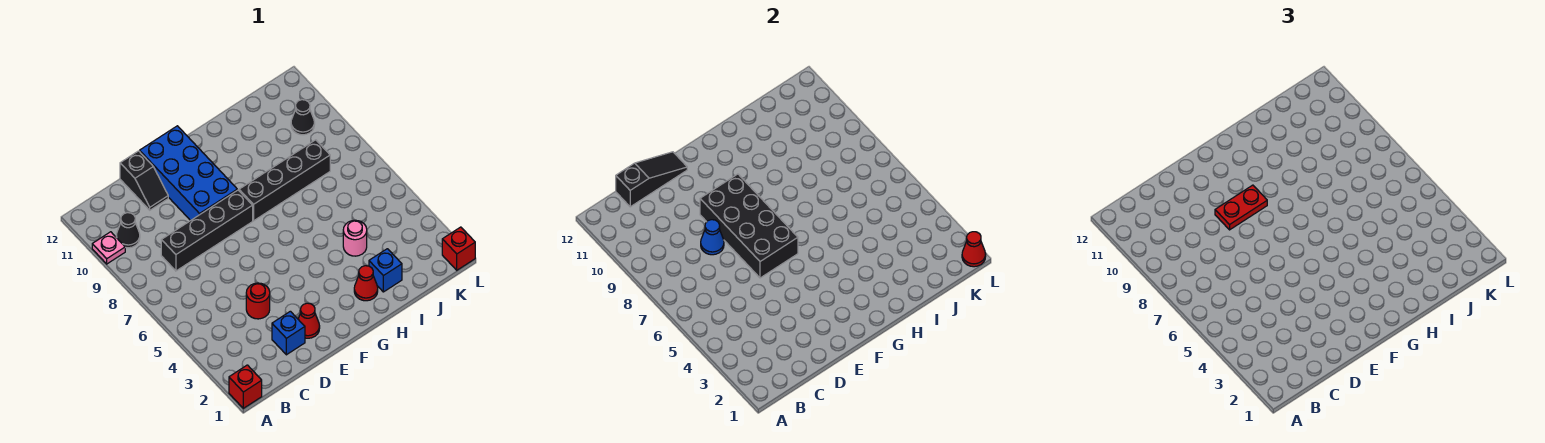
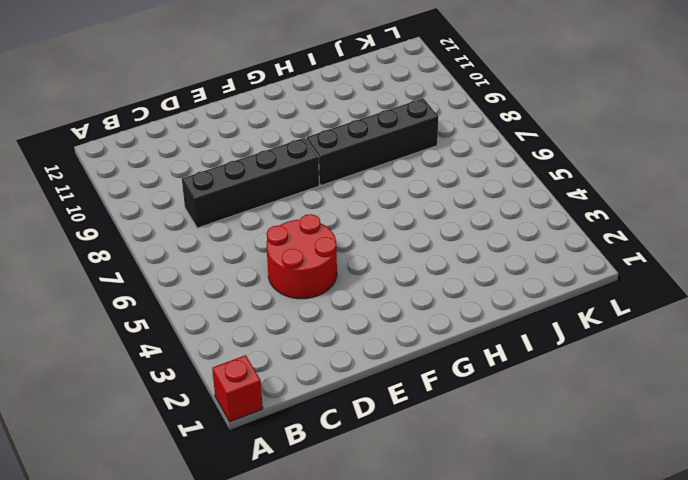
red 2x2 round brick [266,214,337,299] -> red 1x1 round brick [246,283,270,319]
none -> pink 1x1 plate [92,232,125,264]
none -> black 1x1 cone [116,213,140,248]
none -> blue 1x1 brick [272,311,305,355]

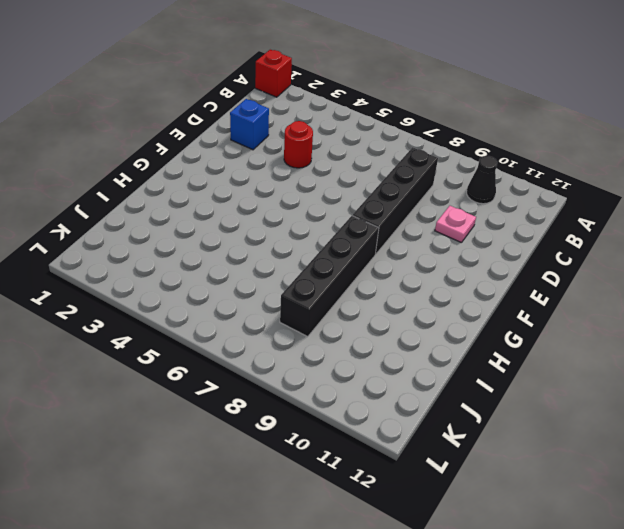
pink 1x1 plate [435,206,476,243] -> pink 1x1 plate moved to [92,232,125,264]
none -> black 1x2 slope [120,151,168,210]
none -> red 1x1 cone [298,303,320,338]
none -> blue 2x4 brick [140,126,237,221]

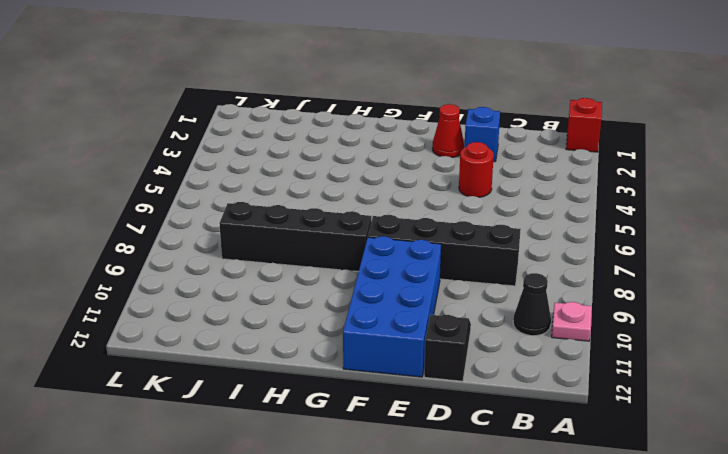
none -> red 1x1 cone [354,266,378,301]
none -> blue 1x1 brick [369,249,402,292]
none -> pink 1x1 round brick [343,220,367,256]

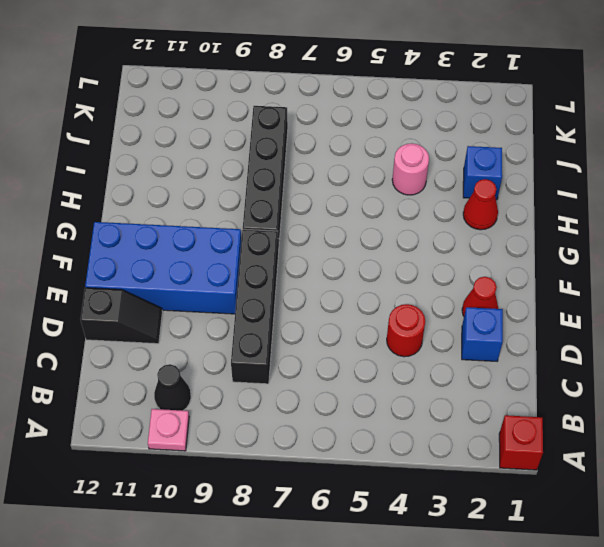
none -> black 1x1 cone [291,100,315,135]
none -> red 1x1 brick [442,227,475,270]
none -> black 1x3 slope [616,152,687,207]

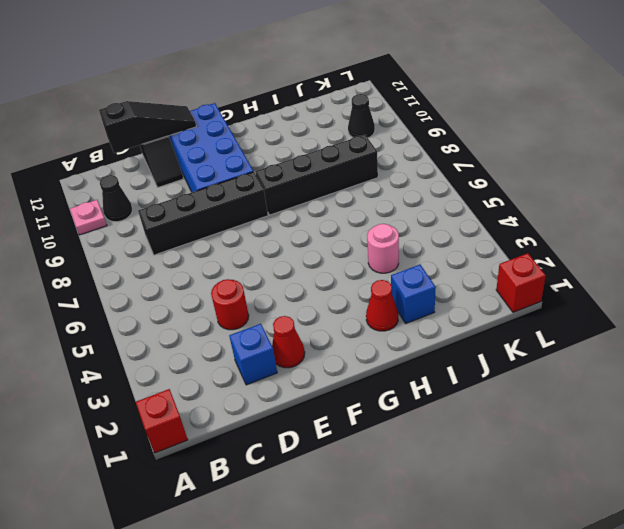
none -> blue 1x1 cone [701,220,724,255]
none -> black 2x4 brick [700,174,798,278]
none -> red 1x1 cone [962,232,986,267]

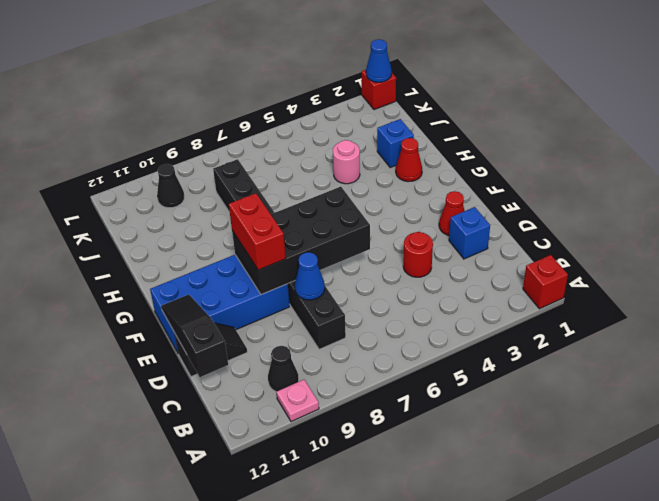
red 1x2 brick [229,193,286,270] -> red 1x2 plate [1215,185,1267,230]
blue 1x1 cone [366,39,392,82] -> red 1x1 cone [962,232,986,267]

